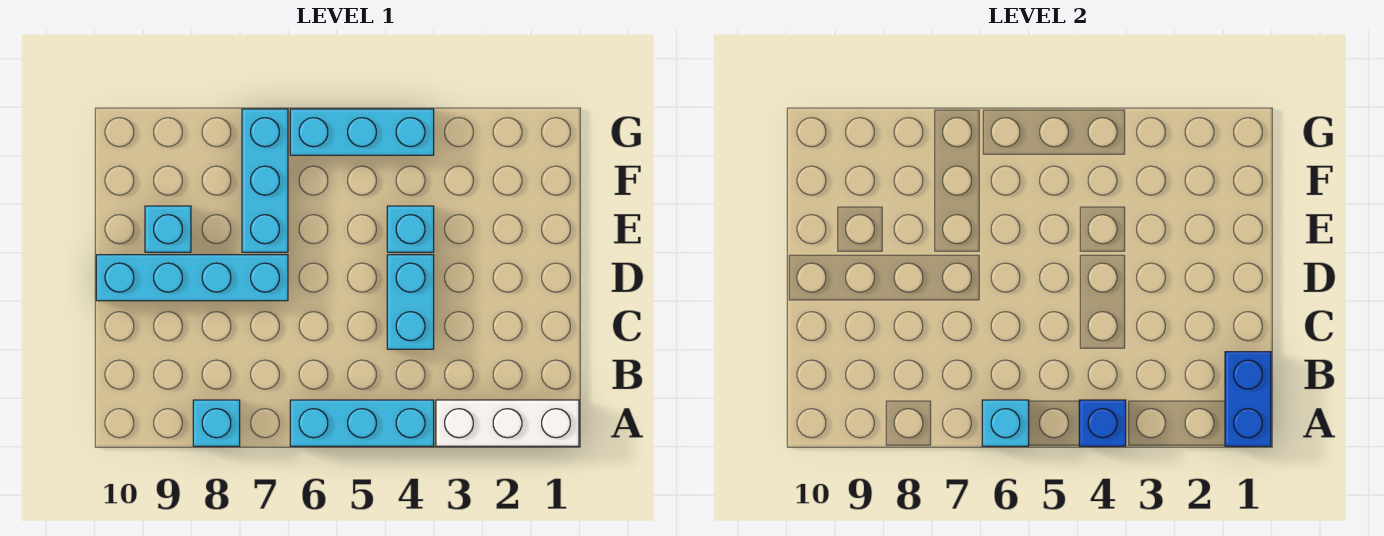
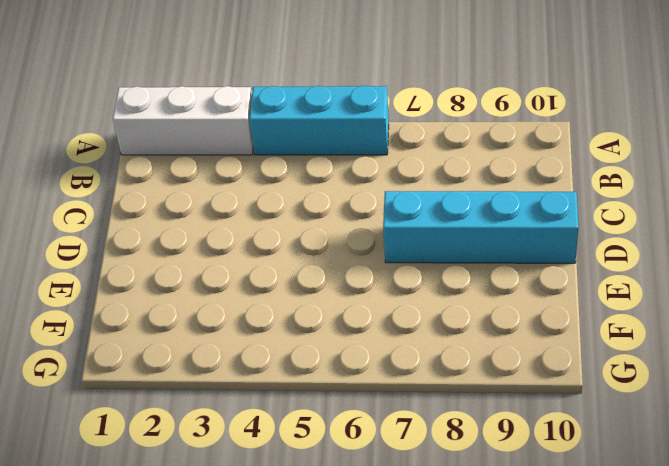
none -> cyan 1x1 brick [193,400,240,446]
none -> cyan 1x2 brick [387,255,434,349]
none -> cyan 1x1 brick [387,206,434,252]

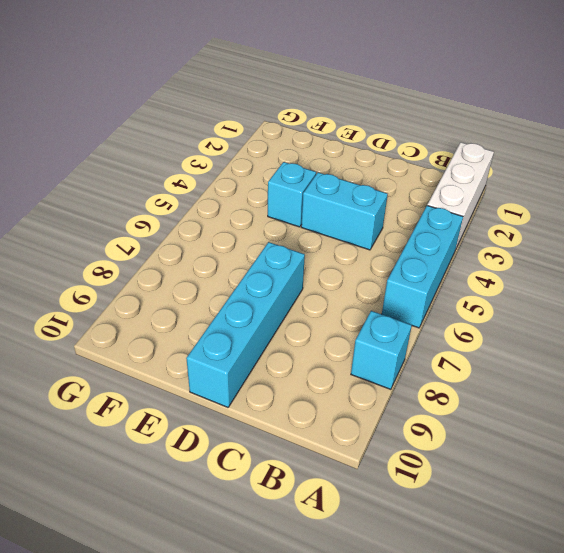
none -> cyan 1x3 brick [242,109,288,252]
none -> cyan 1x1 brick [145,206,191,252]
none -> cyan 1x3 brick [290,109,434,155]

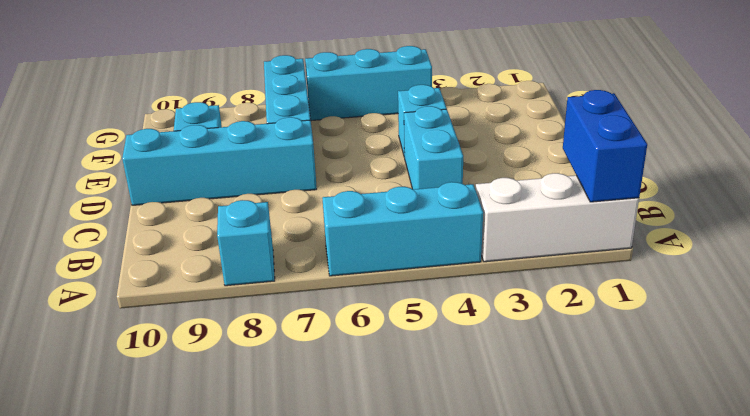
none -> blue 1x1 brick [1079,400,1126,446]
none -> cyan 1x1 brick [982,400,1029,446]

